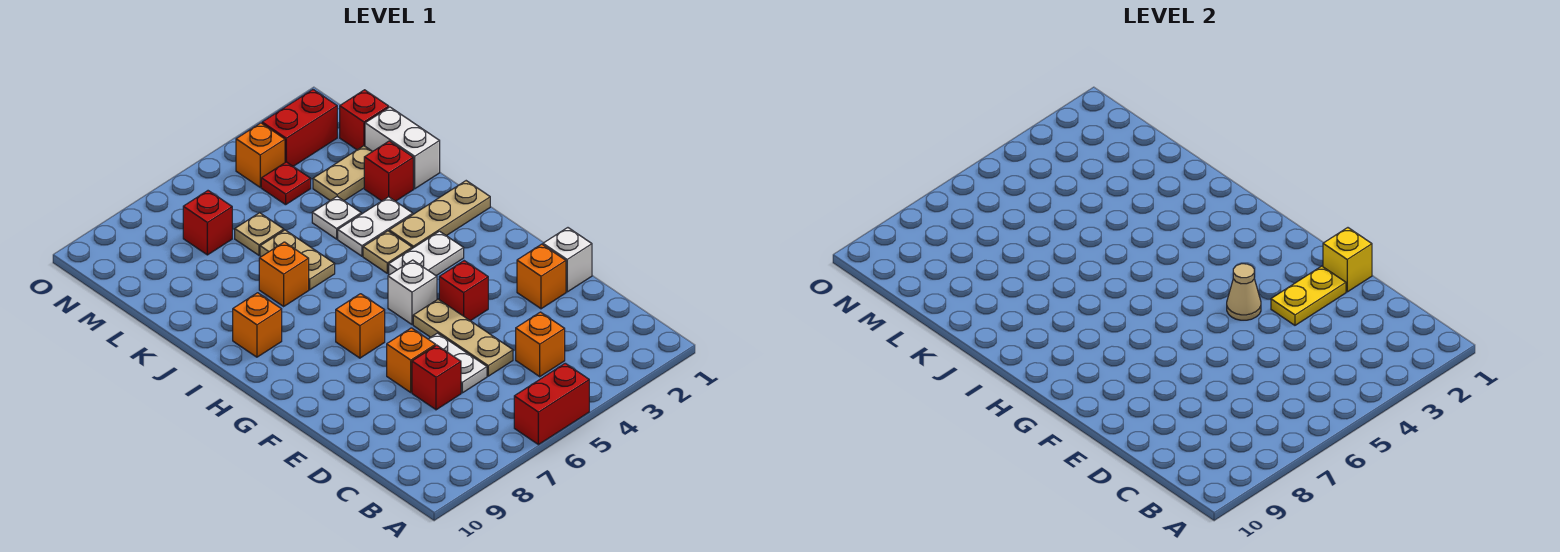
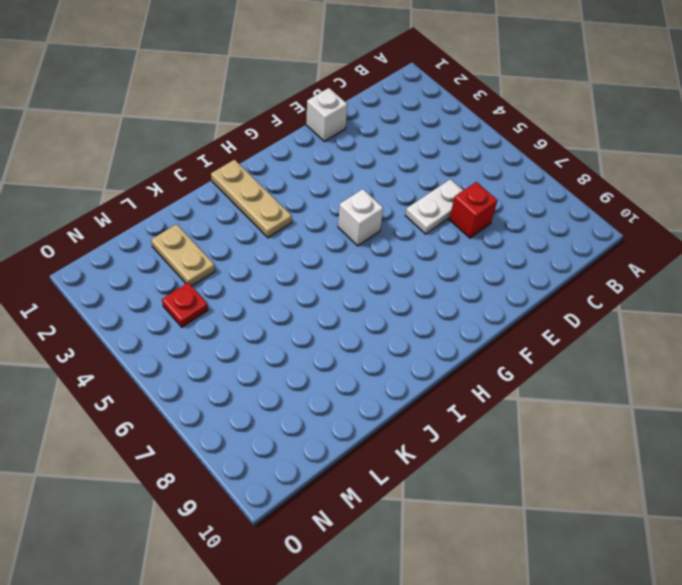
none -> red 1x2 brick [514,363,589,445]
none -> orange 1x1 brick [516,312,565,377]
none -> tan 1x3 plate [413,299,513,376]
none -> orange 1x1 brick [517,244,566,309]

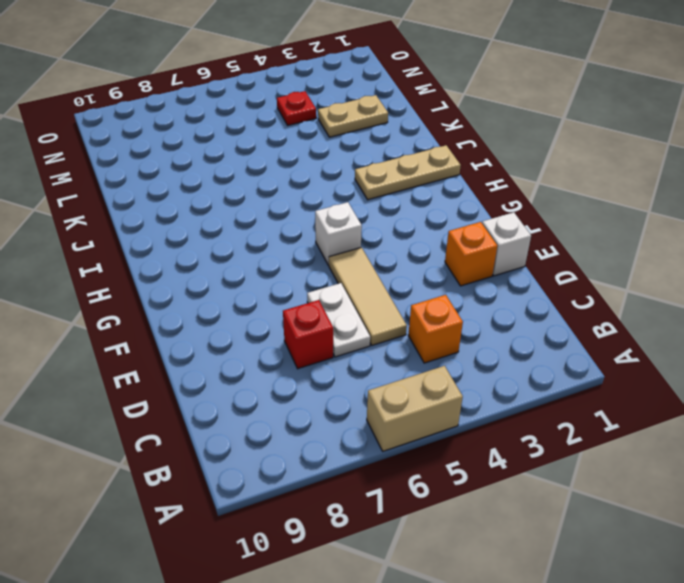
tan 1x2 brick [367,366,463,451] -> red 1x2 brick [514,363,589,445]
tan 1x3 tile [329,248,407,345] -> tan 1x3 plate [413,299,513,376]
none -> orange 1x1 brick [387,328,436,392]
none -> red 1x1 brick [439,261,488,321]
none -> orange 1x1 brick [336,294,385,358]
none -> white 1x2 plate [389,231,464,276]

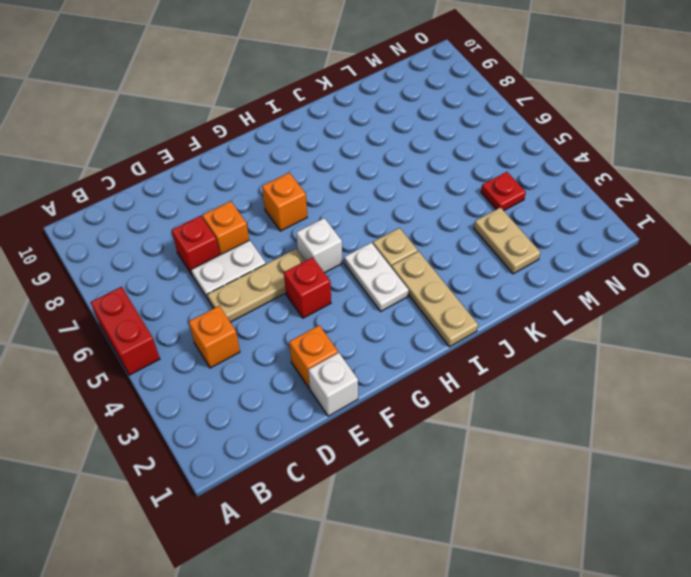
none -> orange 1x1 brick [233,293,282,357]
none -> white 1x2 plate [338,197,413,256]
none -> tan 1x2 plate [260,230,335,290]
none -> orange 1x1 brick [259,242,309,306]

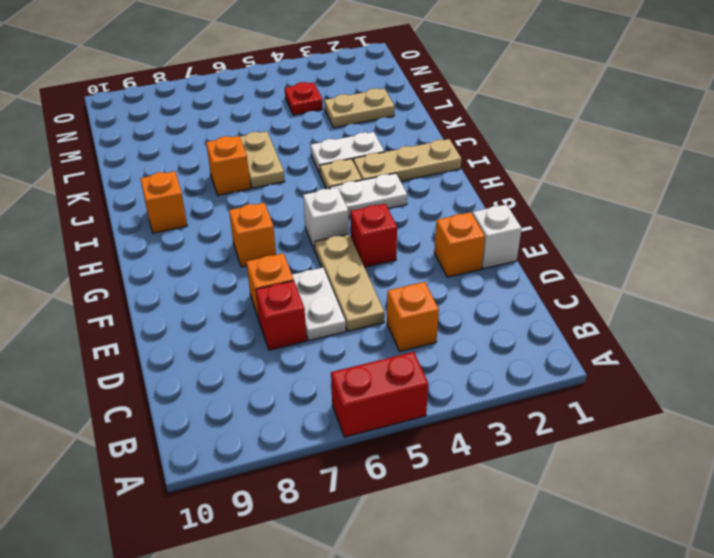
none -> white 1x2 brick [365,107,440,189]
none -> red 1x1 brick [364,141,413,201]
none -> white 1x1 plate [312,197,361,239]
none -> tan 1x1 plate [235,213,284,255]

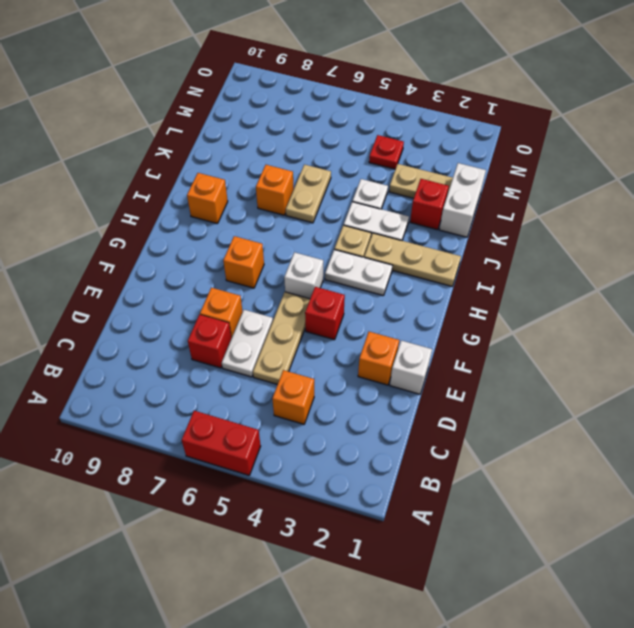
none -> tan 1x1 plate [235,213,284,255]
none -> red 1x1 brick [340,90,389,150]
none -> red 1x1 brick [183,191,232,255]
none -> red 1x2 brick [262,90,337,166]

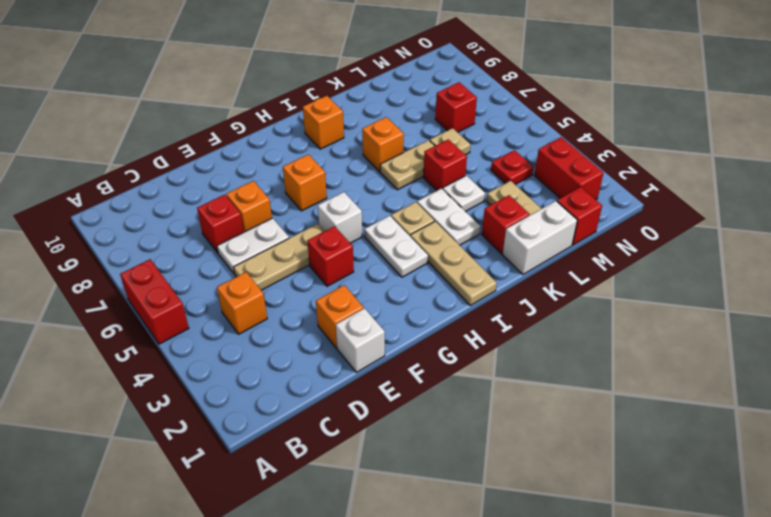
red 1x1 brick [423,139,467,191] -> none
none -> orange 1x1 brick [236,123,285,187]
none -> yellow 1x1 brick [1323,228,1372,292]
none -> yellow 1x2 plate [1271,266,1346,325]
none -> tan 1x1 cone [1227,264,1261,320]

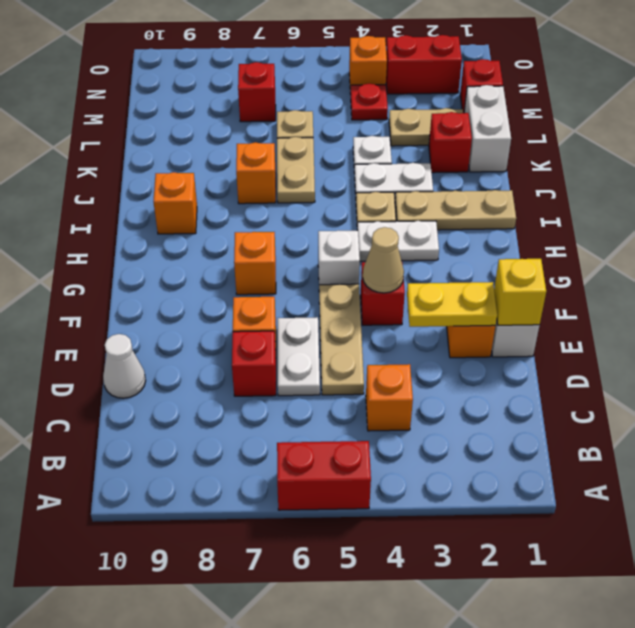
white 1x1 cone [103,334,146,398] -> none

